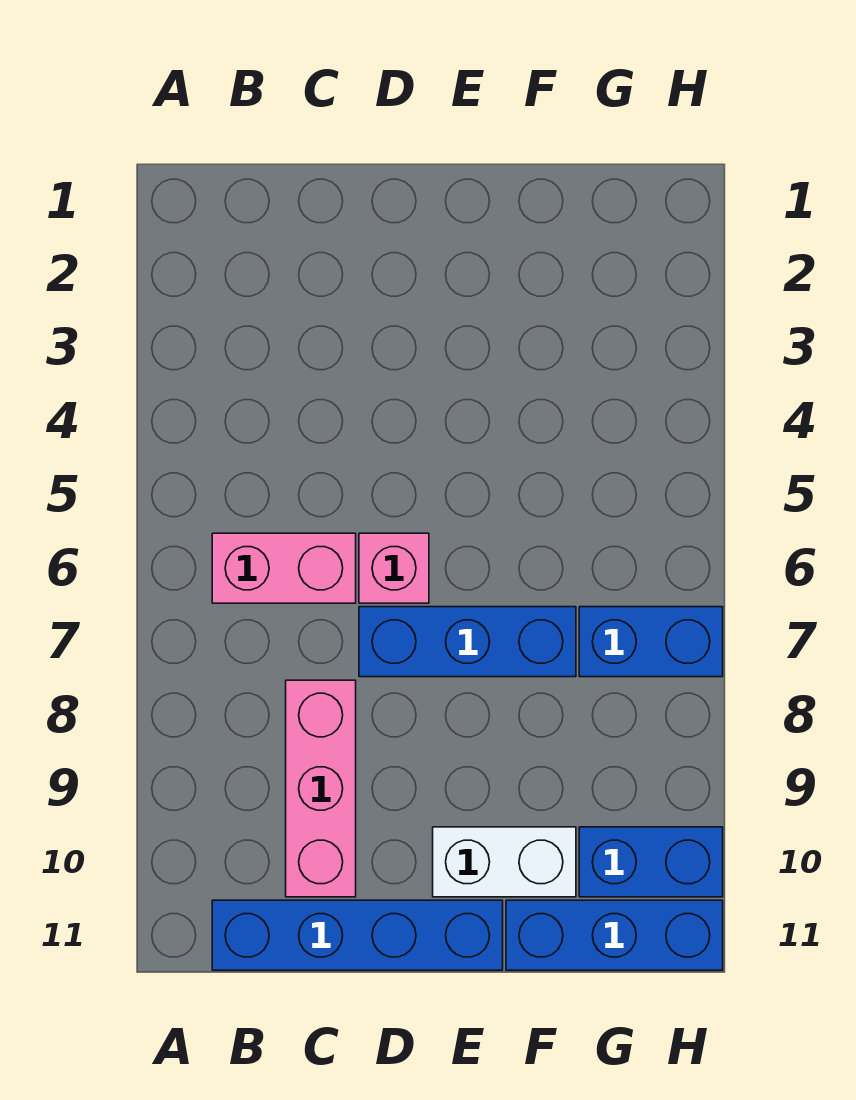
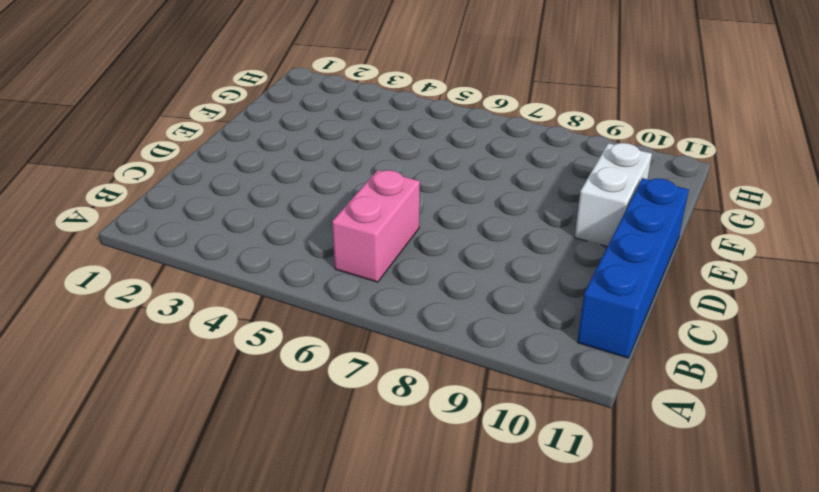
none -> pink 1x3 brick [286,680,356,897]
none -> pink 1x1 brick [359,533,429,603]

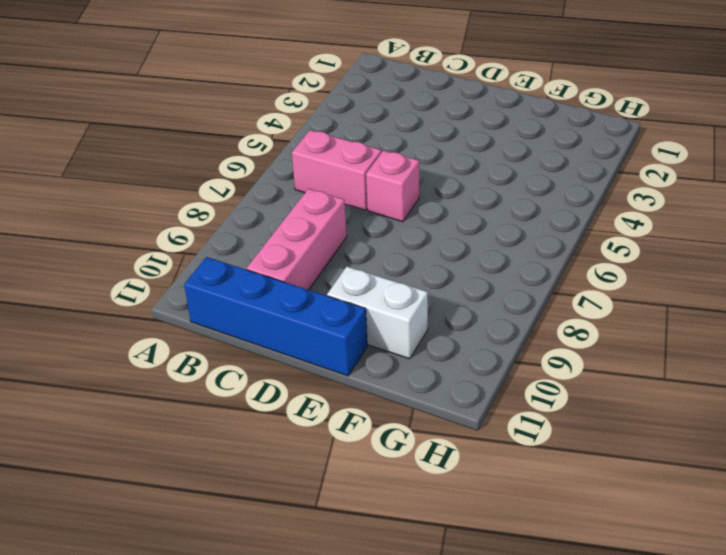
none -> blue 1x3 brick [359,607,576,677]
none -> blue 1x3 brick [506,900,723,970]

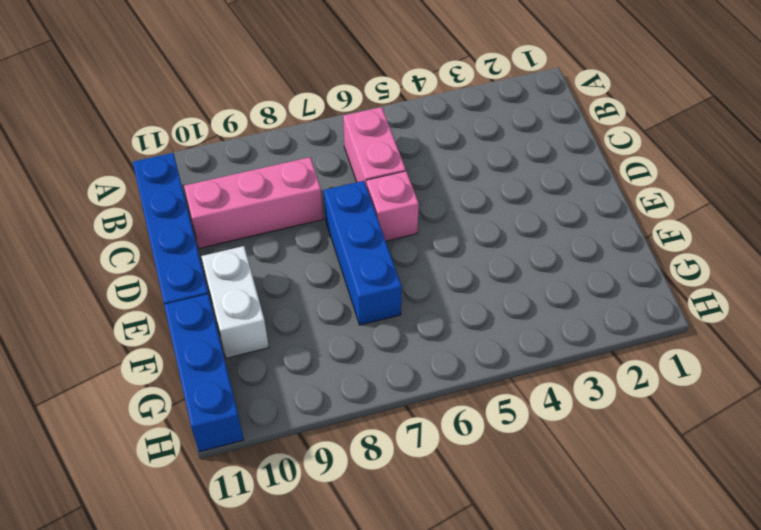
none -> blue 1x2 brick [579,607,723,677]
none -> blue 1x2 brick [579,827,723,897]

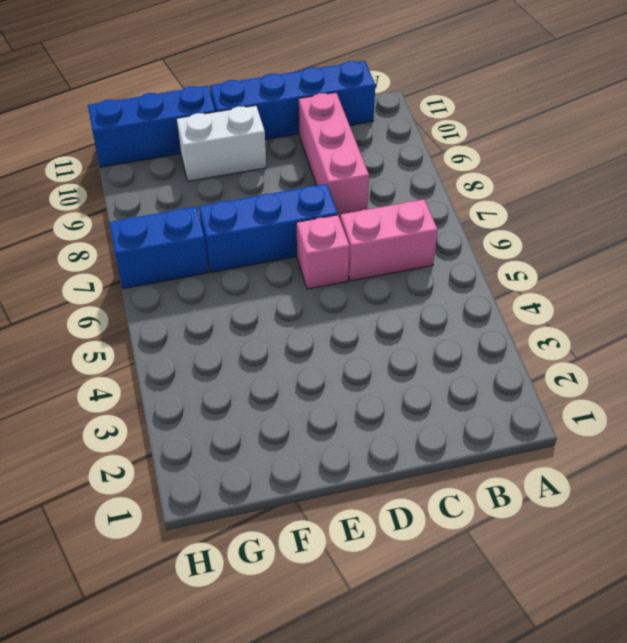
none -> blue 1x2 brick [579,827,723,897]

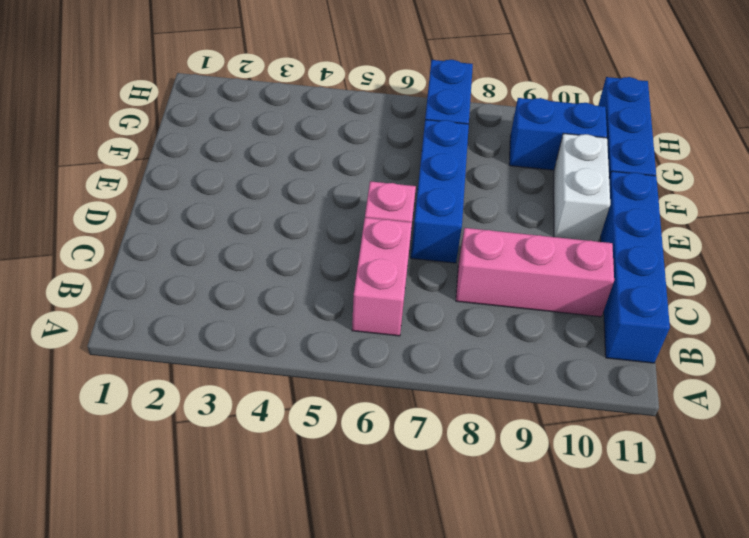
blue 1x2 brick [509,98,607,170] -> blue 1x2 brick turned to [579,827,723,897]

